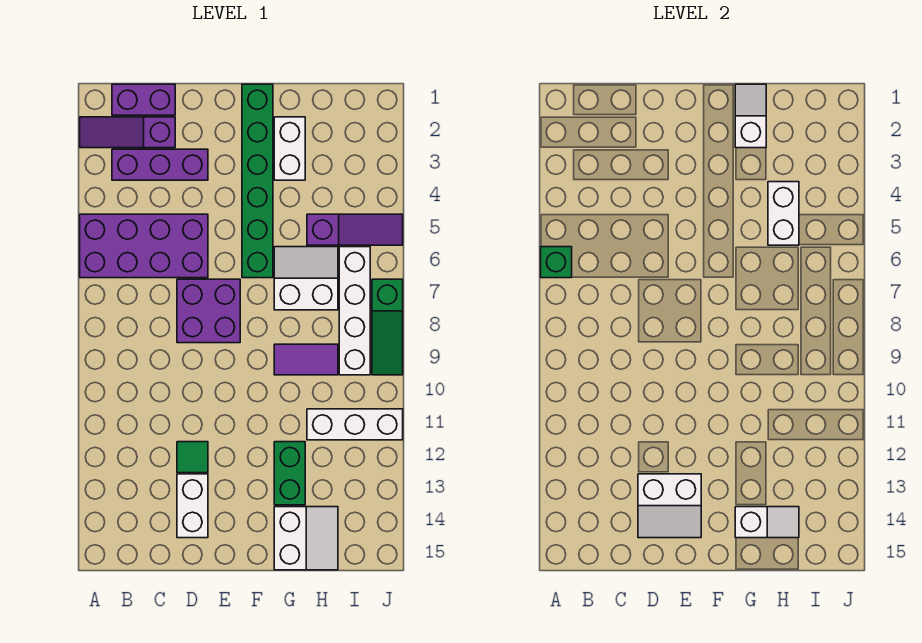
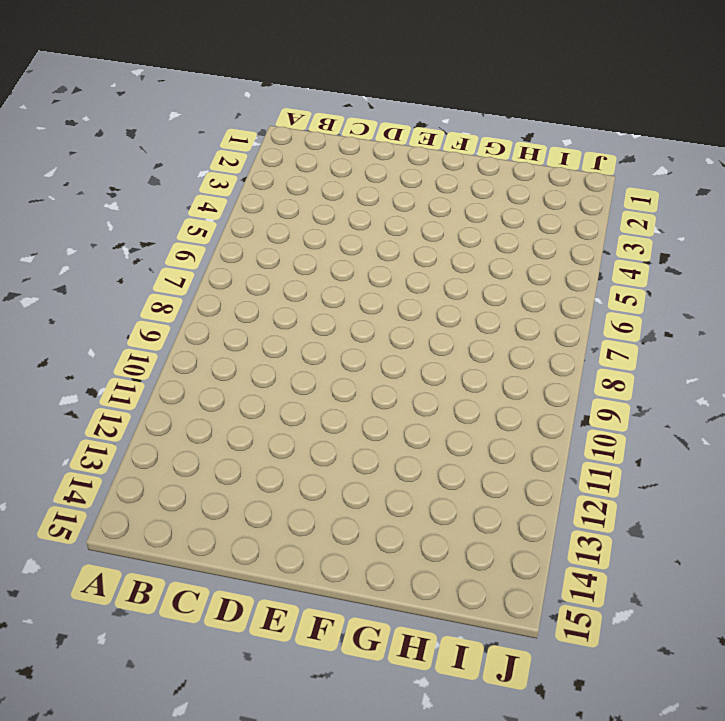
none -> purple 1x3 slope [80,117,175,148]
none -> purple 2x4 brick [80,214,208,278]
none -> purple 1x2 brick [112,84,175,115]

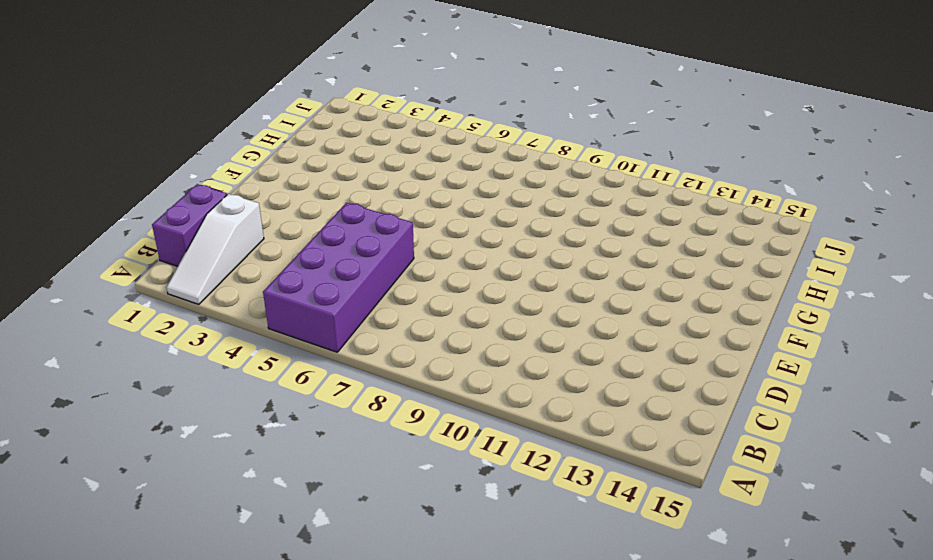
white 1x3 slope [167,194,264,304] -> purple 1x3 slope [80,117,175,148]
none -> purple 1x3 brick [112,149,208,180]
none -> purple 2x2 brick [177,279,240,343]
none -> green 1x1 tile [177,442,208,473]

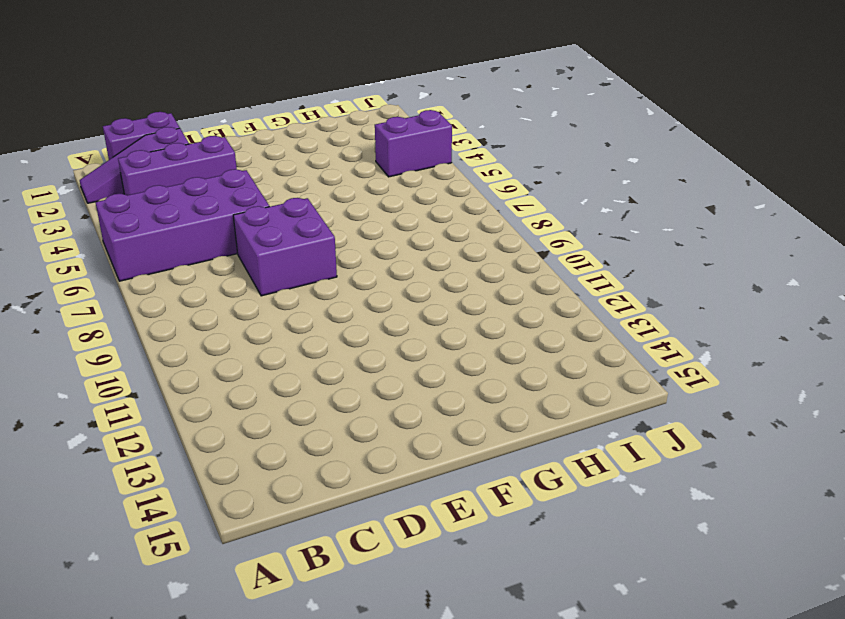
purple 1x2 brick [375,110,452,177] -> none
none -> green 1x1 tile [177,442,208,473]
none -> white 1x2 brick [177,474,208,538]
none -> green 1x6 brick [242,84,273,278]

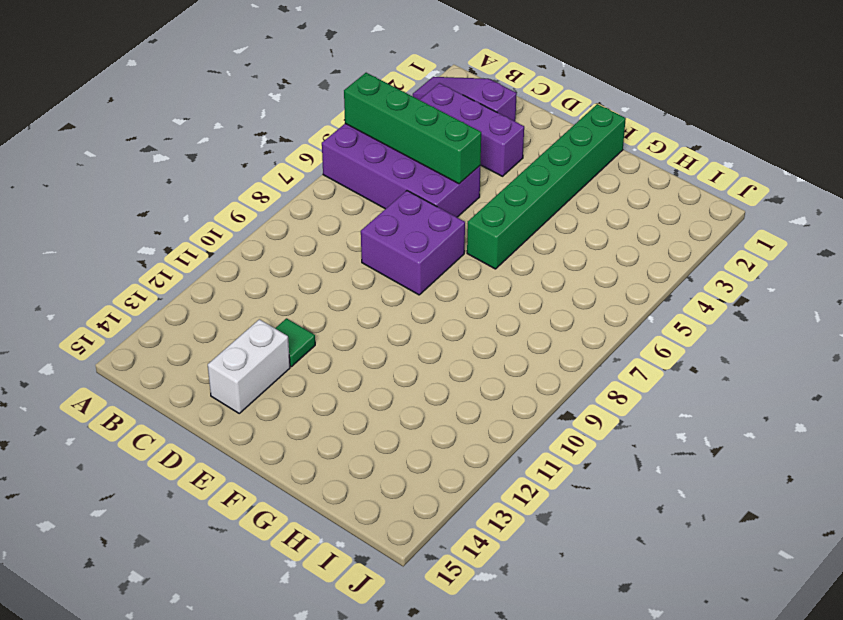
green 1x4 brick [344,73,481,184] -> none
none -> purple 1x2 brick [112,84,175,115]
none -> white 1x2 brick [274,117,305,180]
none -> white 2x2 slope [274,247,338,310]

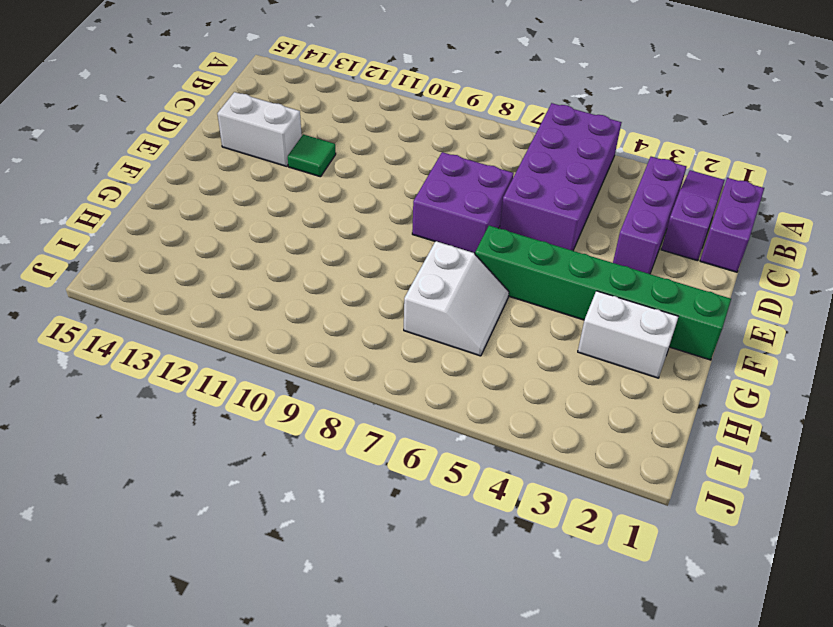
none -> purple 1x2 tile [274,344,338,375]
none -> green 1x2 brick [274,442,305,505]
none -> white 2x2 slope [274,507,338,570]

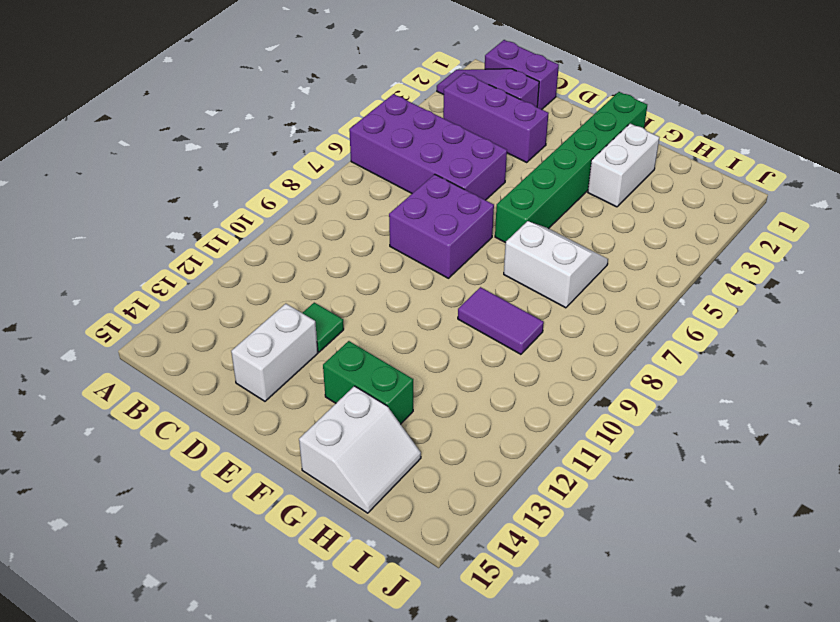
green 1x2 brick [323,341,413,424] -> green 1x2 brick turned to [274,442,305,505]
none -> purple 1x3 slope [307,214,403,245]
none -> white 1x3 brick [307,409,403,440]
none -> white 1x4 brick [339,247,370,375]

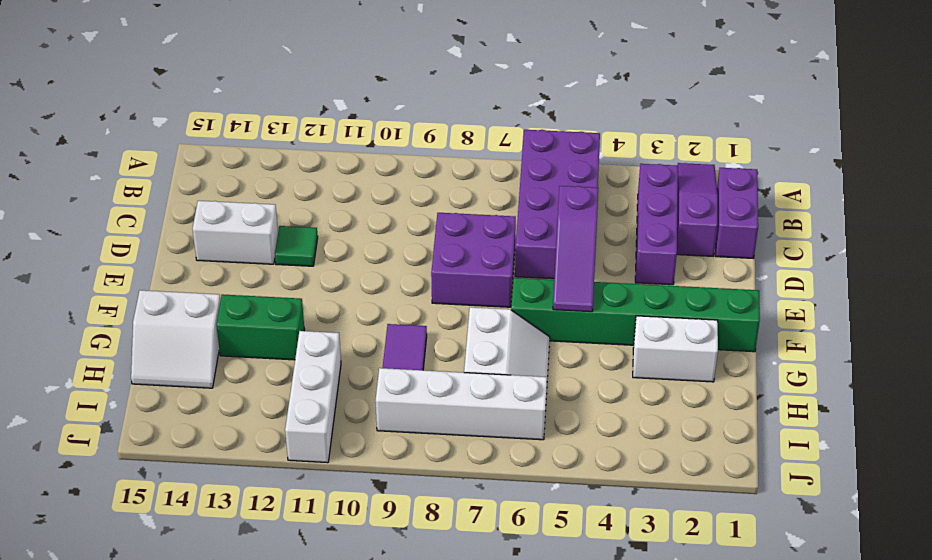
purple 1x3 slope [553,186,598,312] -> purple 1x3 slope moved to [307,214,403,245]
none -> green 1x3 slope [372,279,403,375]
none -> green 1x1 brick [541,247,572,278]
none -> white 2x2 slope [638,474,701,538]

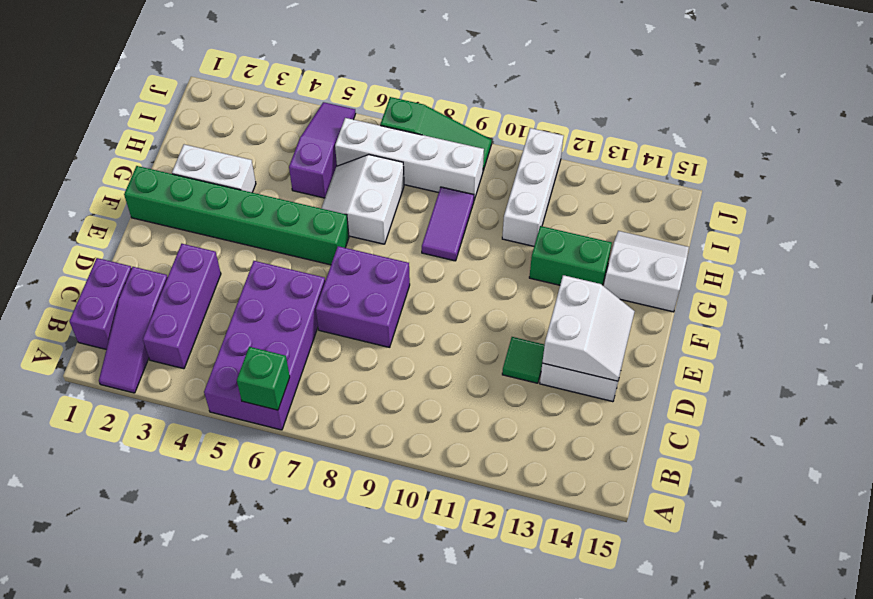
none -> white 1x2 slope [735,84,766,148]
none -> white 1x2 slope [735,507,799,538]
none -> white 1x2 brick [768,182,799,245]

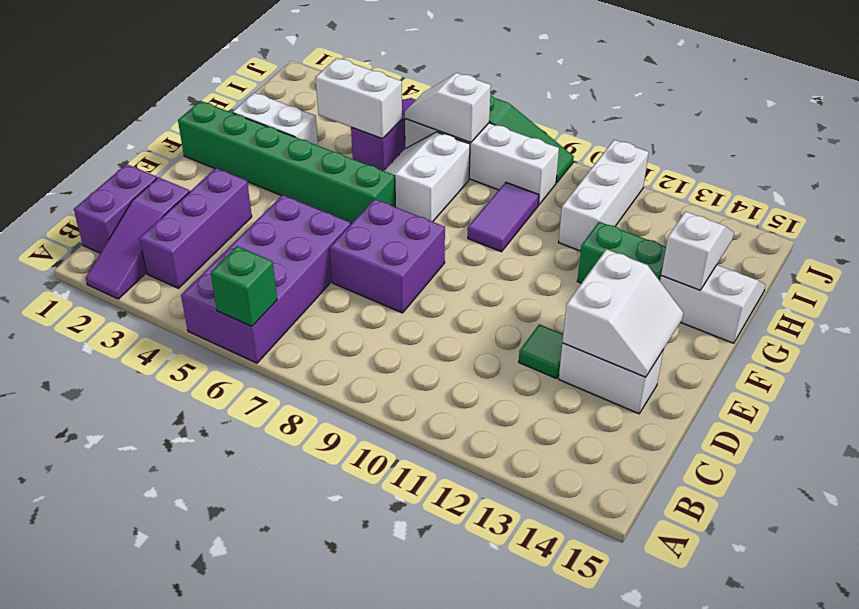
white 1x2 slope [405,73,491,143] -> white 1x2 slope moved to [735,84,766,148]

